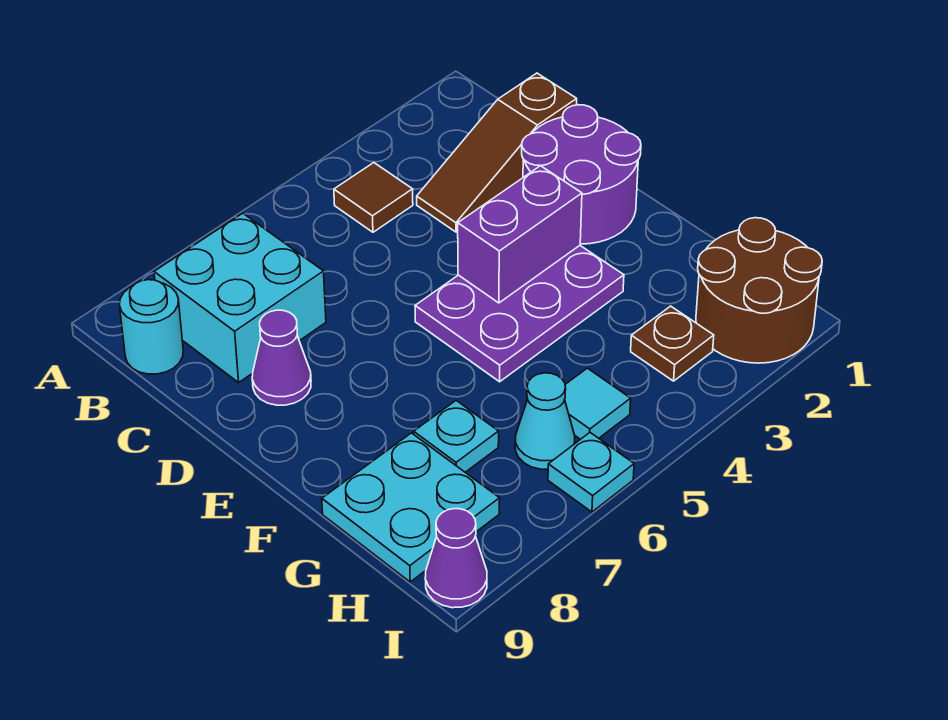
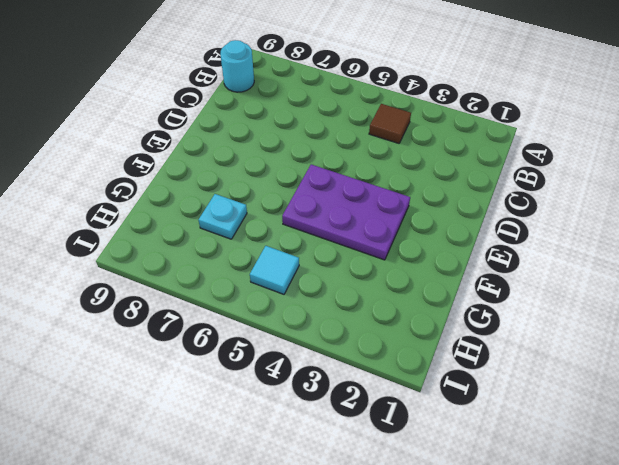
none -> cyan 2x2 brick [154,213,326,382]
none -> brown 1x3 slope [417,73,577,232]
none -> purple 2x2 round brick [522,105,641,244]

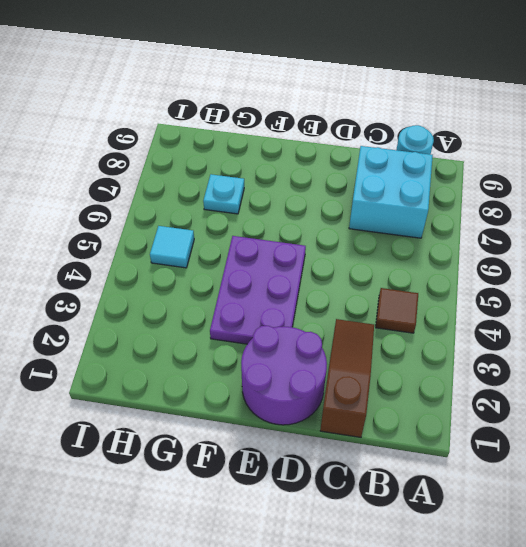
none -> purple 1x1 cone [252,310,311,405]
none -> cyan 2x2 plate [322,433,500,582]
none -> brown 2x2 round brick [696,218,822,363]

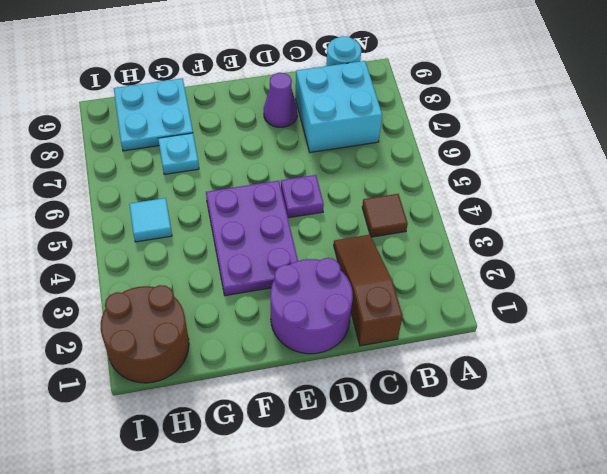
purple 1x1 plate [281,175,324,218] -> none
none -> brown 1x1 plate [631,306,714,381]
none -> cyan 1x1 cone [515,373,575,469]
none -> cyan 1x1 plate [548,433,634,512]

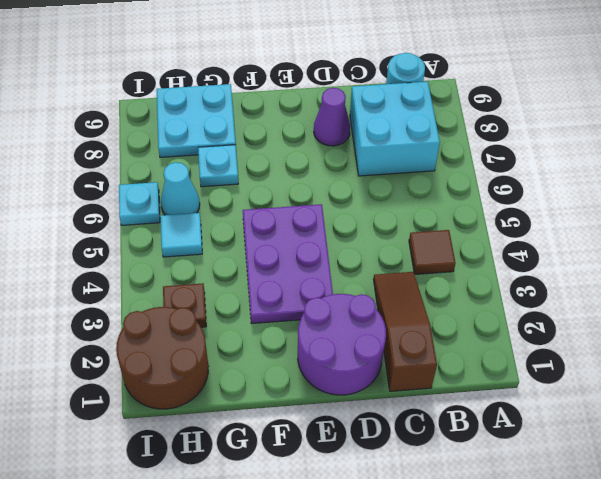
none -> purple 1x1 cone [425,509,487,608]
none -> purple 1x2 brick [458,166,582,303]

